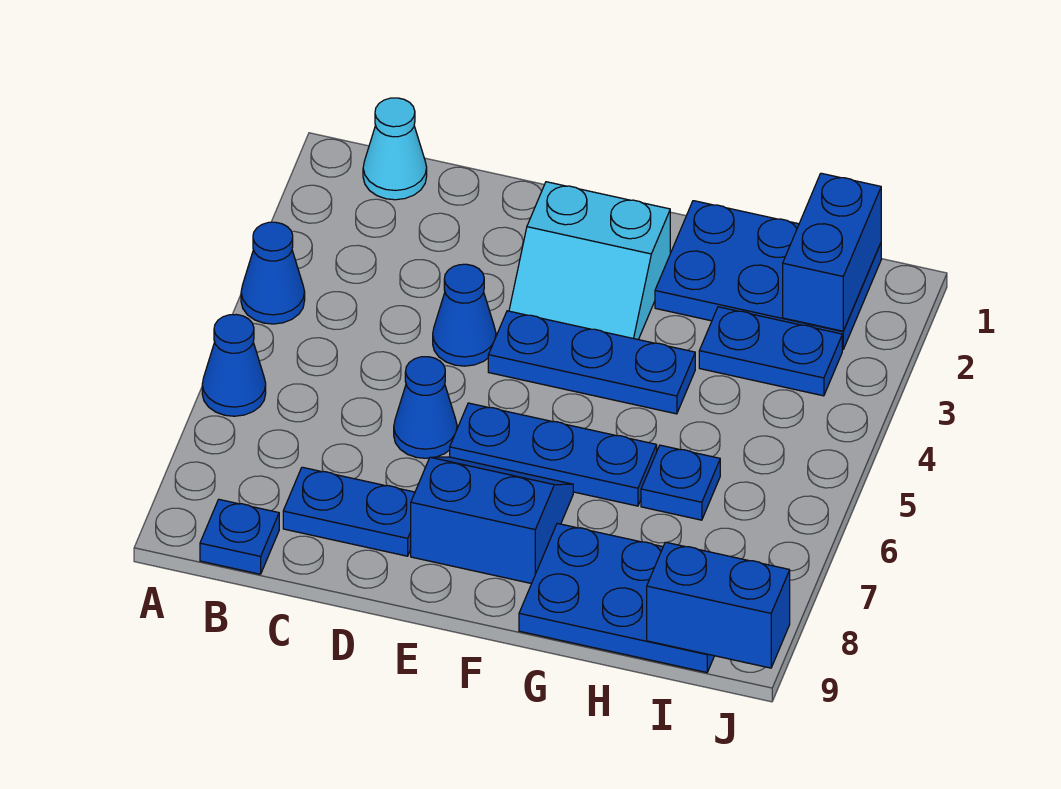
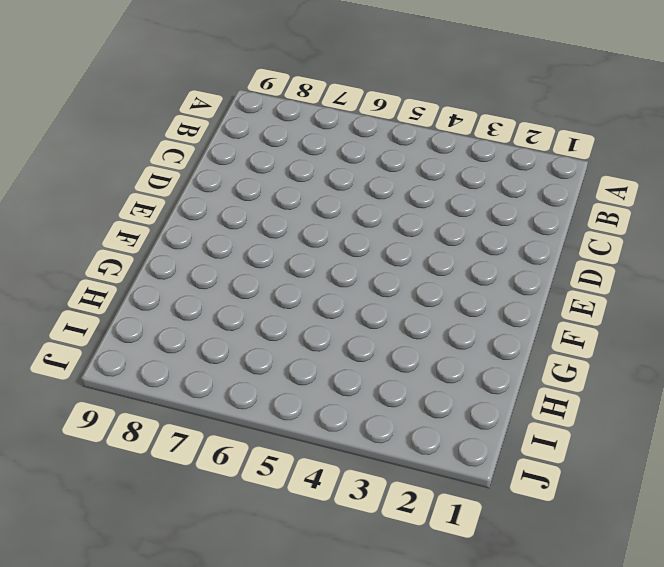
none -> blue 1x1 cone [241,222,305,324]
none -> blue 1x1 cone [202,315,266,416]
none -> cyan 1x1 cone [363,98,427,200]

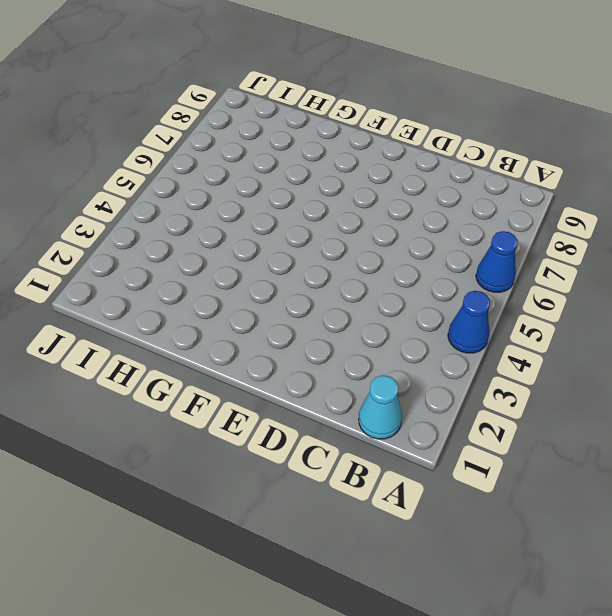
none -> blue 1x1 plate [200,500,279,574]
none -> blue 1x2 plate [283,467,415,556]
none -> blue 1x1 cone [433,264,496,366]

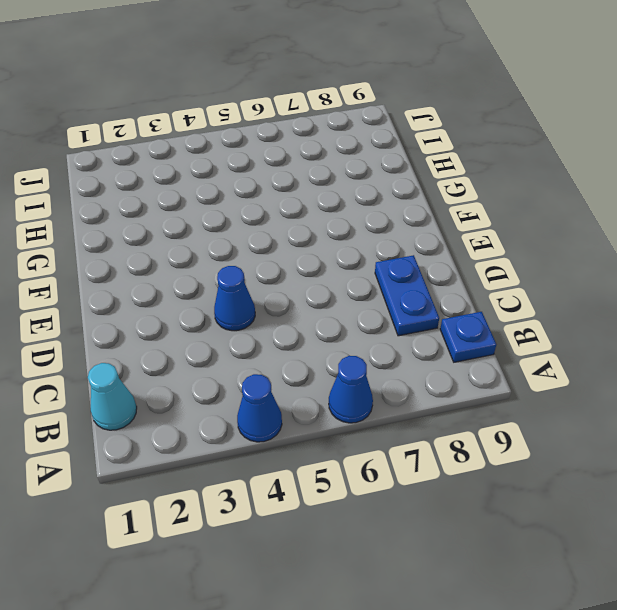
none -> blue 1x1 cone [394,357,457,458]
none -> cyan 2x2 slope [509,182,670,340]
none -> blue 1x3 plate [488,311,695,414]

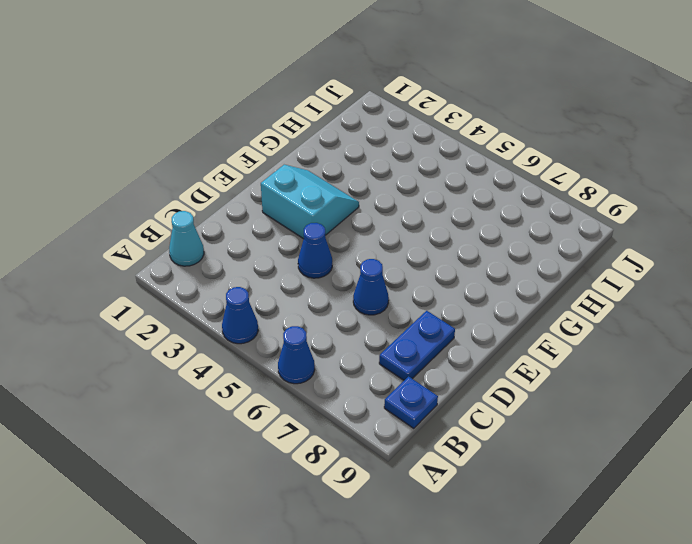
cyan 2x2 slope [261,164,359,239] -> cyan 2x2 slope turned to [509,182,670,340]
none -> blue 1x3 plate [488,311,695,414]
none -> blue 1x3 plate [450,403,657,506]
none -> blue 2x2 slope [411,457,573,584]

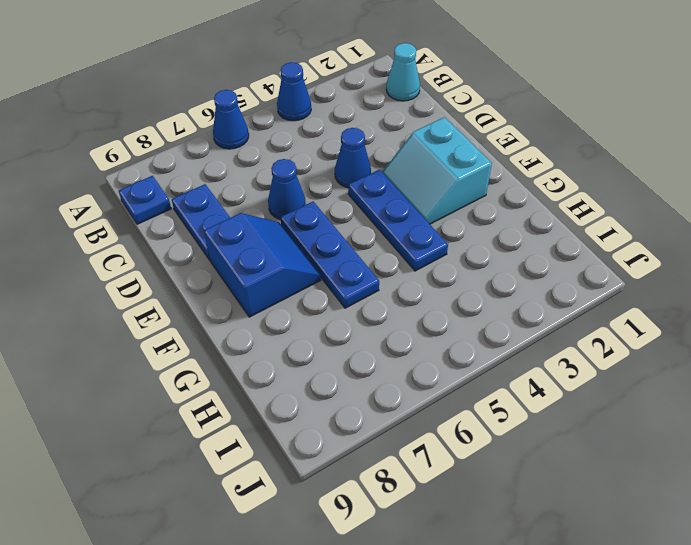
none -> blue 2x3 plate [655,201,881,350]
none -> blue 2x3 plate [519,523,714,672]
none -> blue 1x2 plate [699,307,842,396]

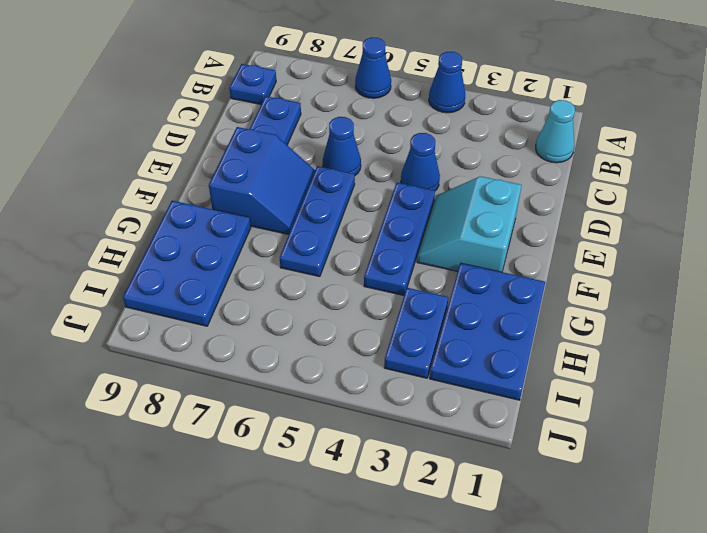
none -> blue 1x1 plate [641,445,720,520]
none -> blue 1x2 brick [783,173,881,331]
none -> blue 1x2 brick [647,542,790,668]

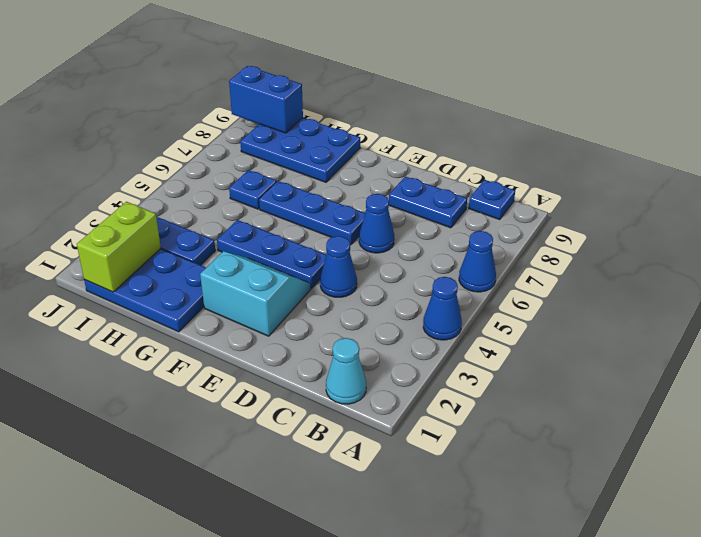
lime 1x2 brick [77,202,161,292] -> blue 1x2 brick [783,173,881,331]
none -> blue 2x2 slope [411,457,573,584]

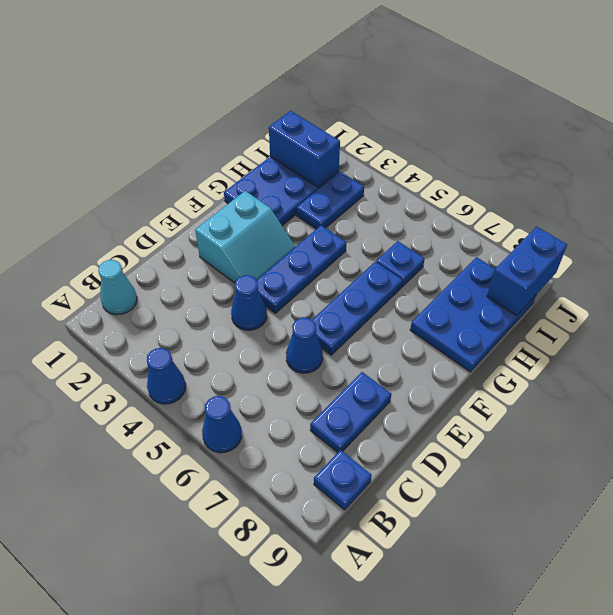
none -> blue 2x2 slope [411,457,573,584]

